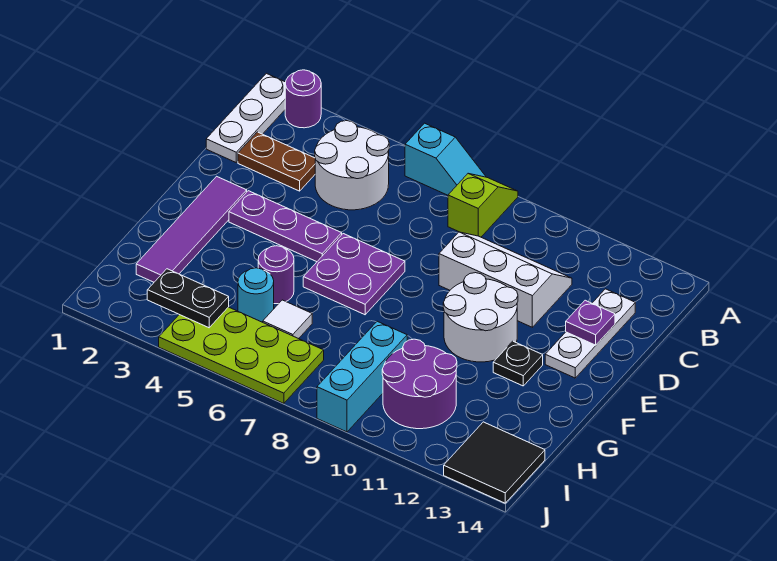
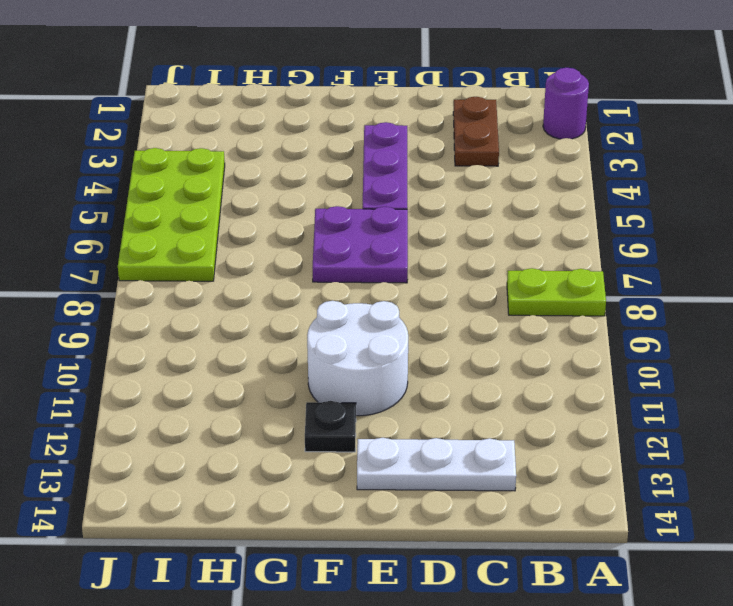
lime 1x2 plate [507,268,606,316] -> lime 1x2 slope [448,174,518,237]
none -> white 1x3 plate [206,73,286,162]
none -> cyan 1x2 slope [405,123,486,195]
none -> white 2x2 round brick [315,121,389,210]

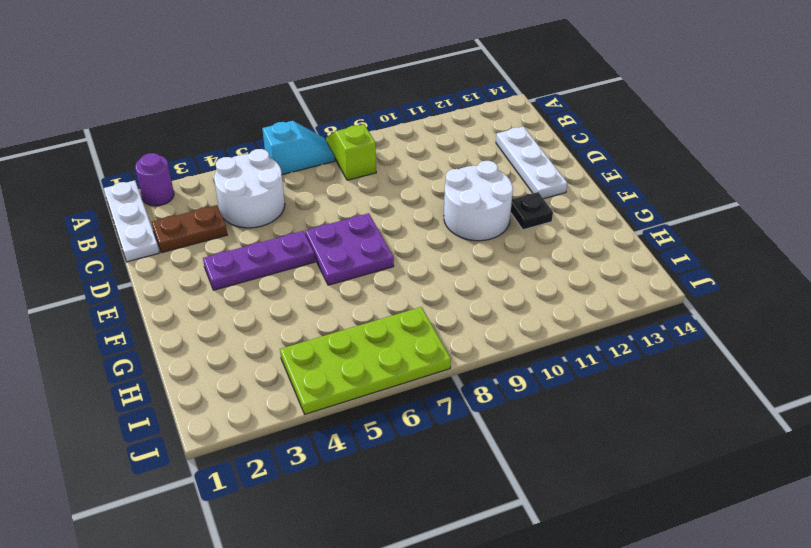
none -> white 2x3 slope [439,232,572,327]
none -> purple 1x4 tile [136,176,247,282]
none -> purple 1x1 round brick [258,246,294,304]

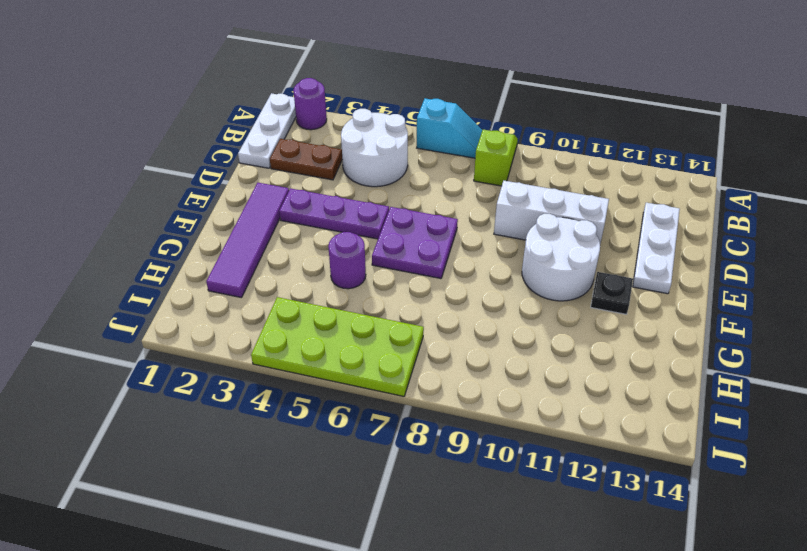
none -> cyan 1x1 round brick [238,268,274,322]
none -> white 1x1 tile [263,300,312,339]
none -> cyan 1x3 brick [317,321,407,432]

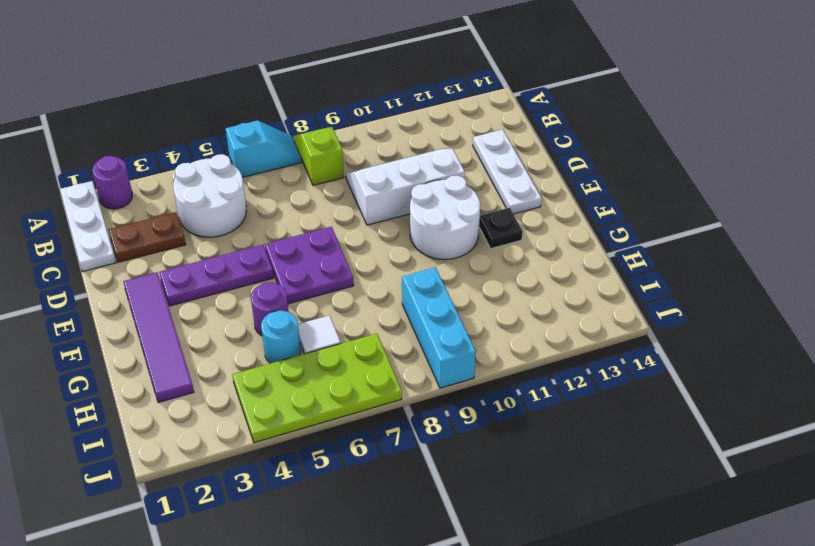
none -> purple 2x2 round brick [382,339,457,429]
none -> black 2x2 tile [444,422,545,503]
none -> purple 1x1 plate [566,300,615,345]

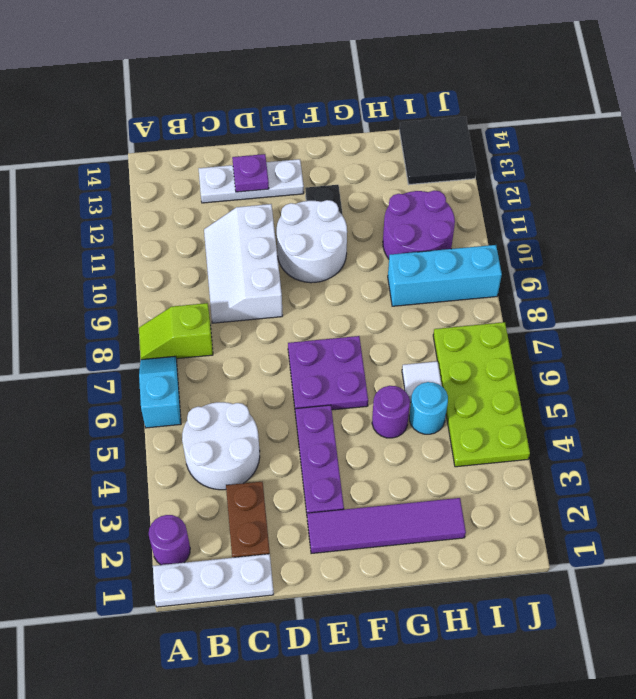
none -> black 1x2 plate [147,269,229,328]

